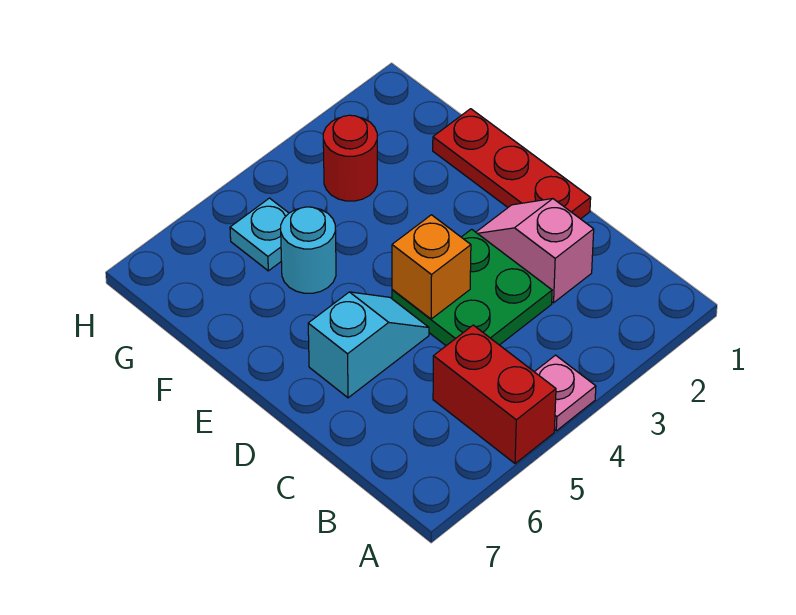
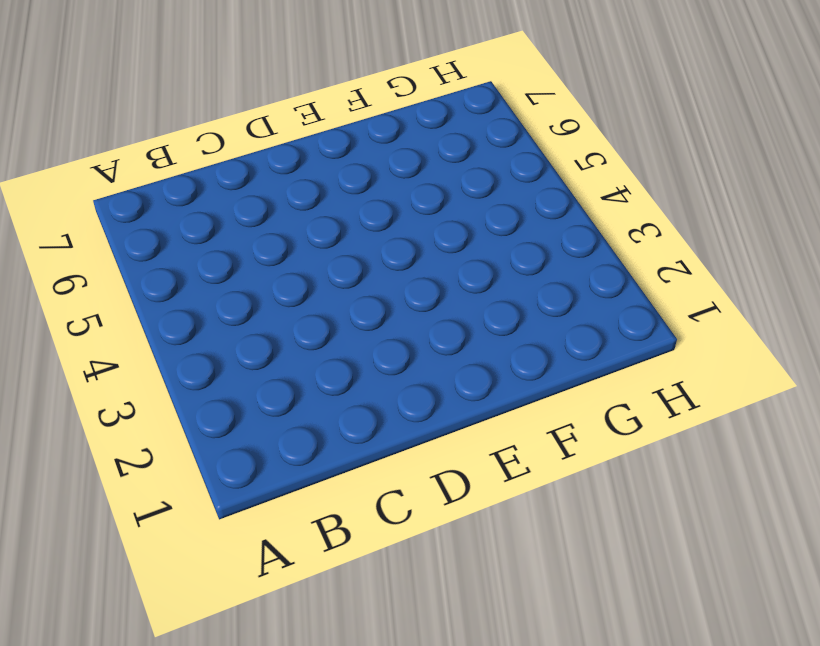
none -> pink 1x1 plate [535,355,596,431]
none -> red 1x2 brick [433,325,556,464]

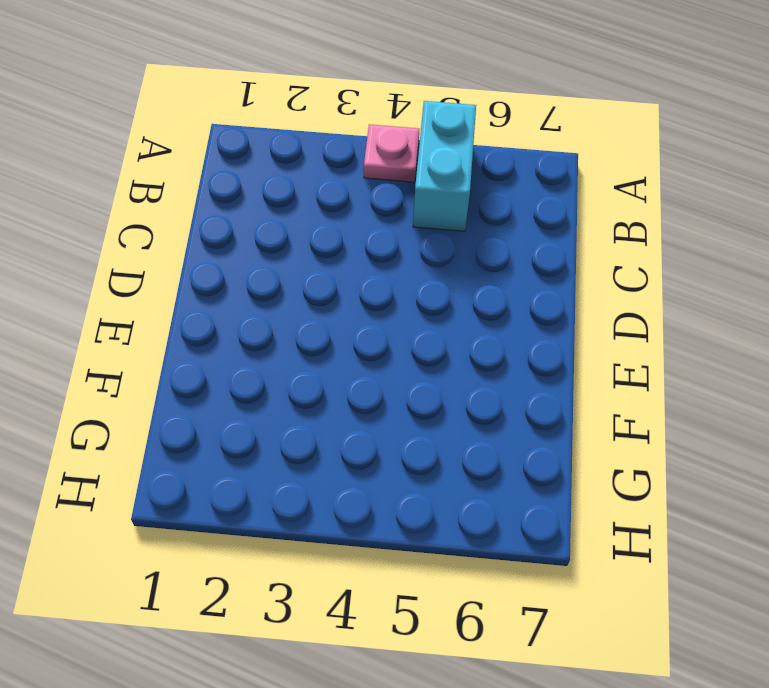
cyan 1x2 brick [413,101,476,231] -> red 1x2 brick [433,325,556,464]
none -> pink 1x2 slope [476,199,594,303]
none -> green 2x2 plate [392,229,552,346]

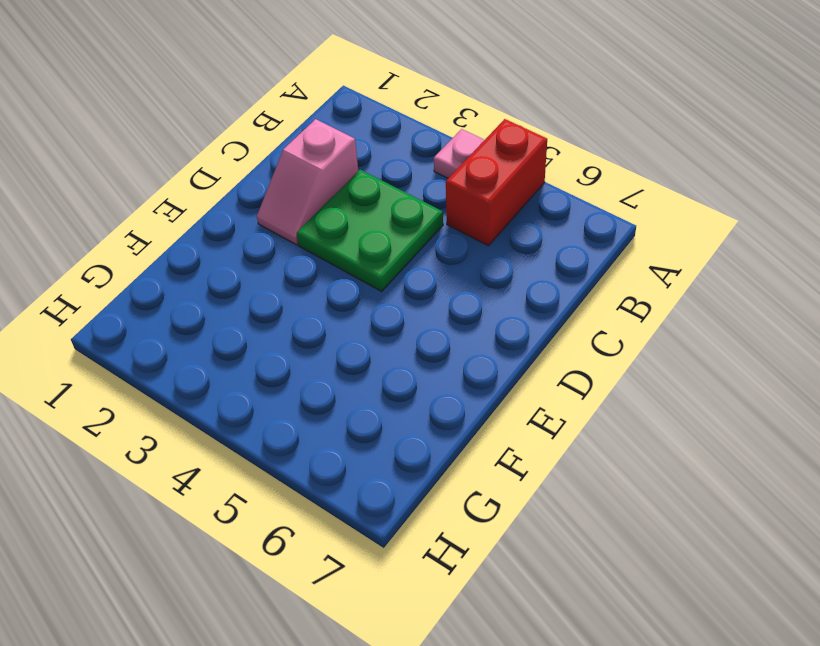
none -> red 1x3 plate [433,109,591,219]
none -> cyan 1x2 slope [308,292,429,398]

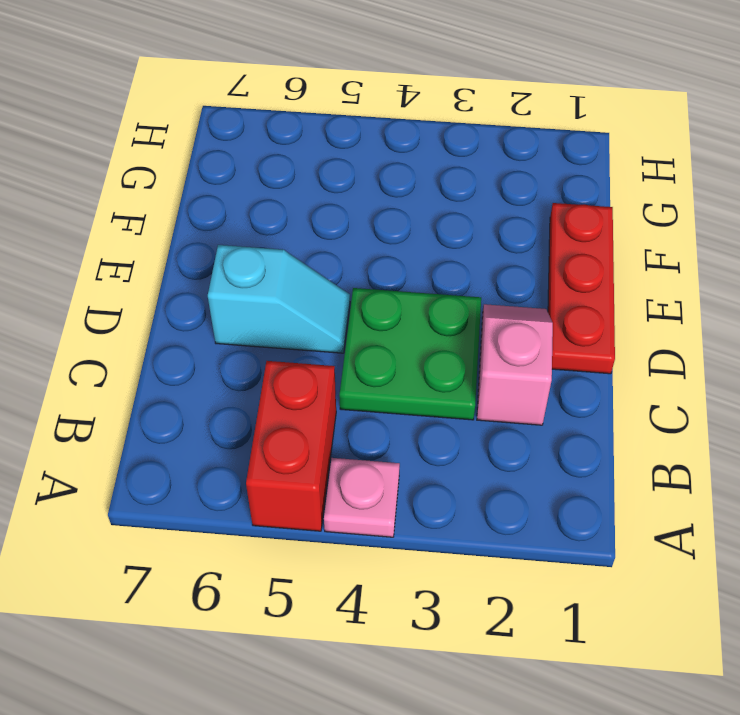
none -> cyan 1x1 round brick [281,207,336,293]
none -> red 1x1 round brick [323,115,377,201]

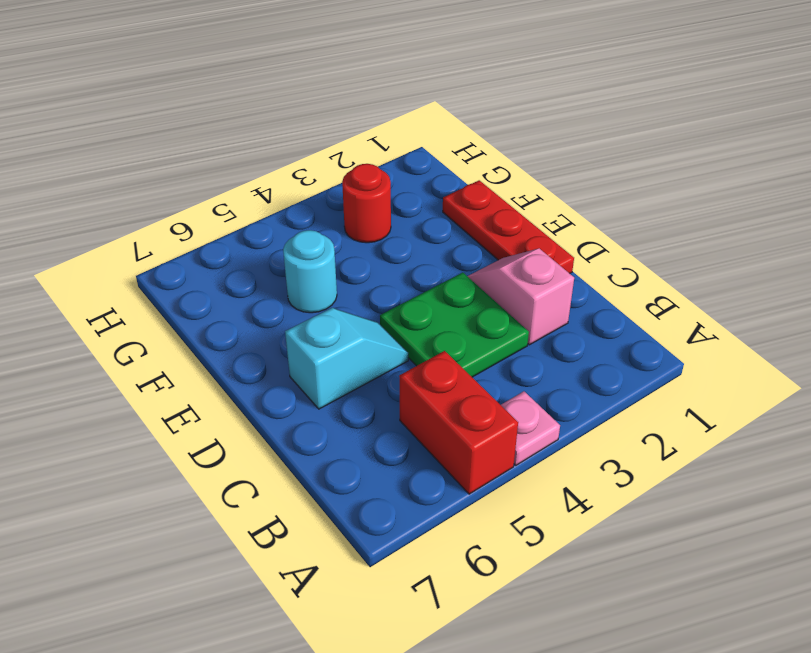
none -> cyan 1x1 plate [230,198,289,271]
none -> orange 1x1 brick [392,215,471,319]

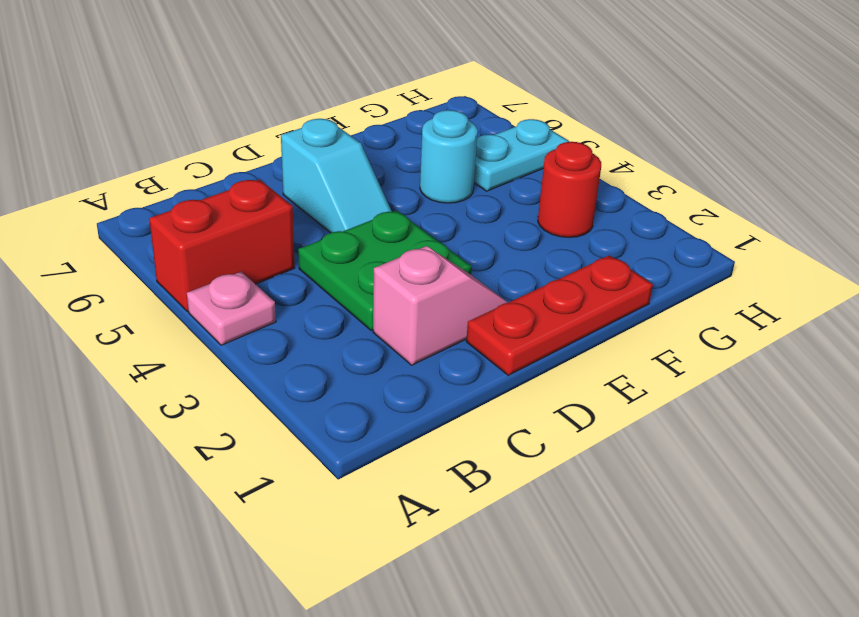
cyan 1x2 plate [474,119,569,191] -> cyan 1x1 plate [230,198,289,271]
none -> orange 1x1 brick [392,215,471,319]

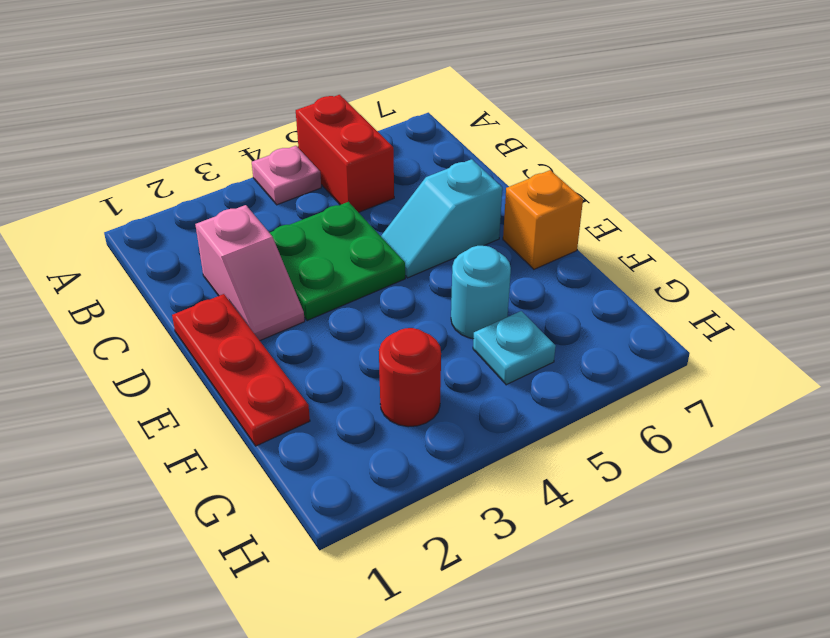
orange 1x1 brick [503,170,583,269] -> orange 1x1 brick moved to [392,215,471,319]

